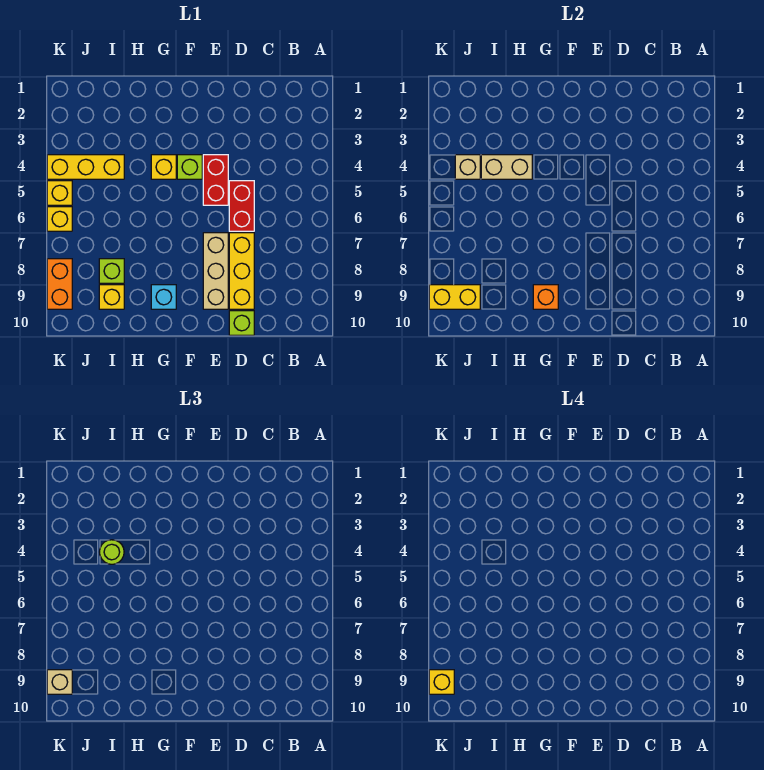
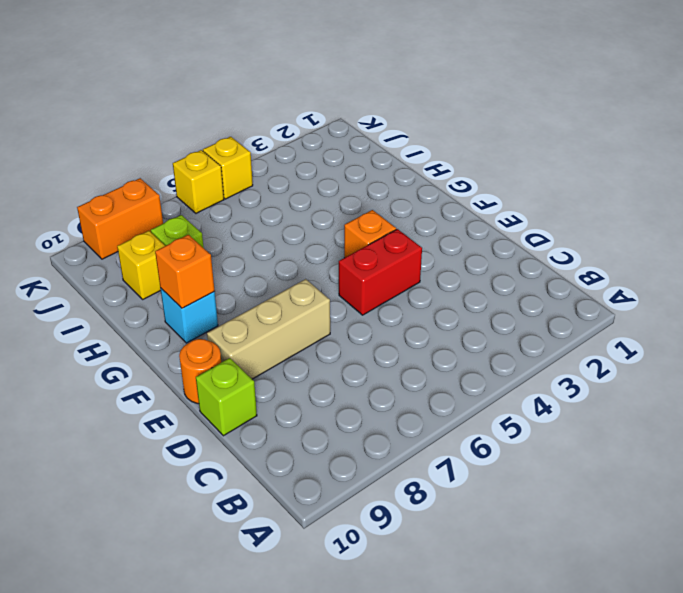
orange 1x1 round brick [179,339,221,404] -> none
orange 1x1 brick [344,210,396,258] -> lime 1x1 brick [177,155,202,179]
none -> red 1x2 brick [229,181,254,231]
none -> yellow 1x3 brick [229,233,254,309]
none -> yellow 1x1 brick [151,155,176,179]

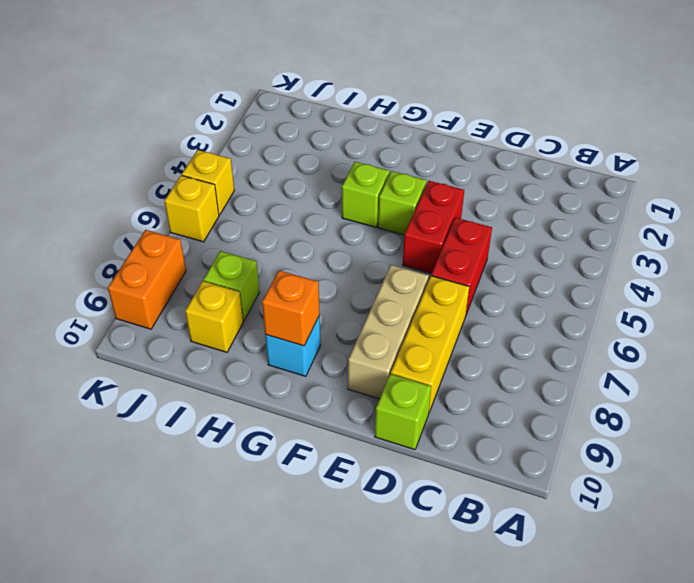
lime 1x1 brick [342,162,389,227] -> yellow 1x1 brick [151,155,176,179]
none -> yellow 1x3 brick [47,155,124,179]
none -> tan 1x2 brick [481,155,532,179]
none -> tan 1x1 brick [455,155,480,179]

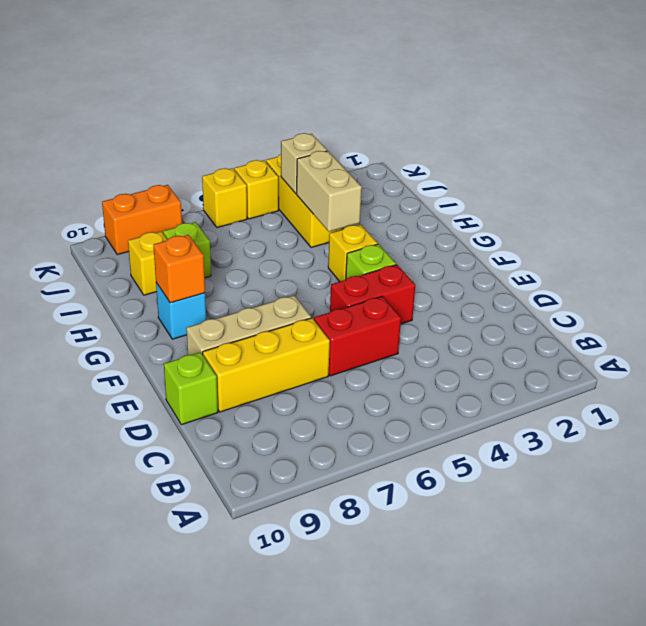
none -> yellow 1x2 brick [429,285,480,309]
none -> lime 1x1 round brick [100,540,124,564]
none -> tan 1x1 brick [47,670,72,694]

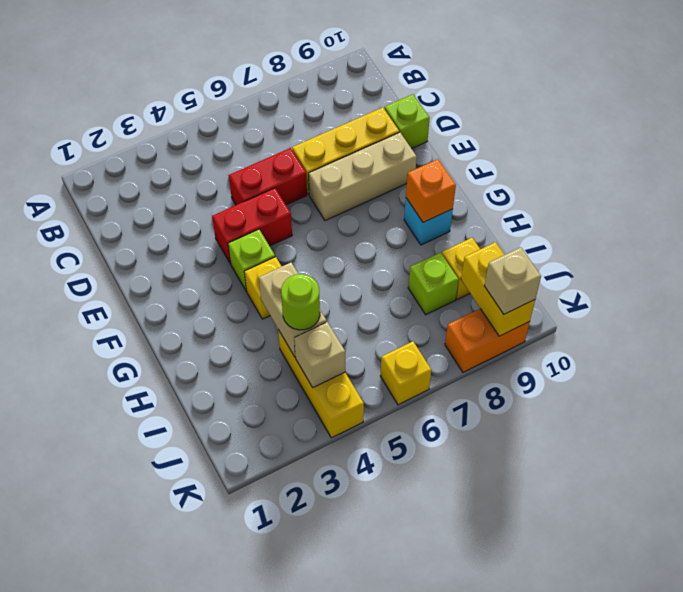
none -> yellow 1x1 brick [47,181,72,205]
none -> yellow 1x1 brick [429,670,454,694]

